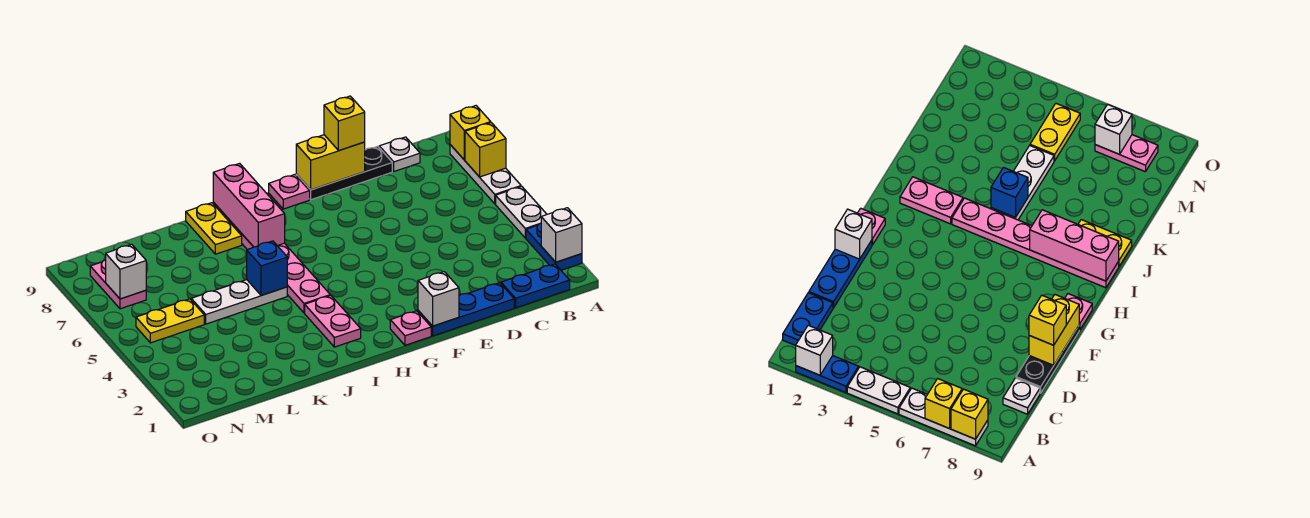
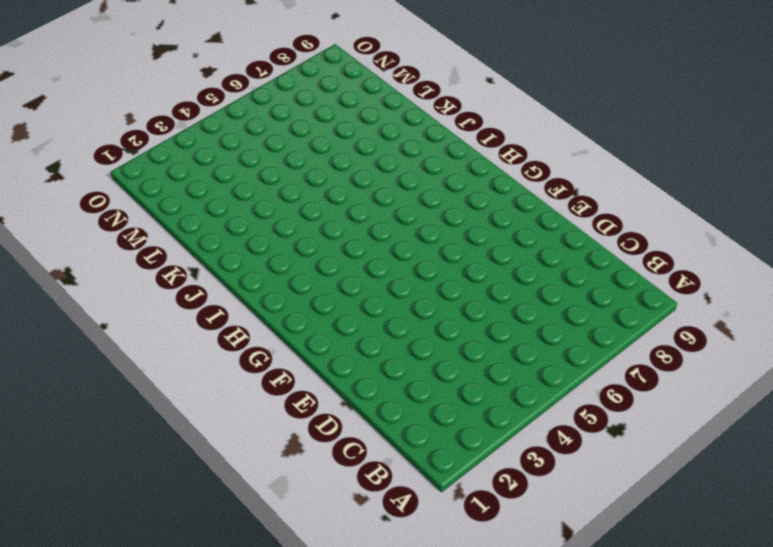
none -> blue 1x2 plate [526,223,582,270]
none -> white 1x2 plate [496,186,547,238]
none -> white 1x3 plate [450,145,521,204]

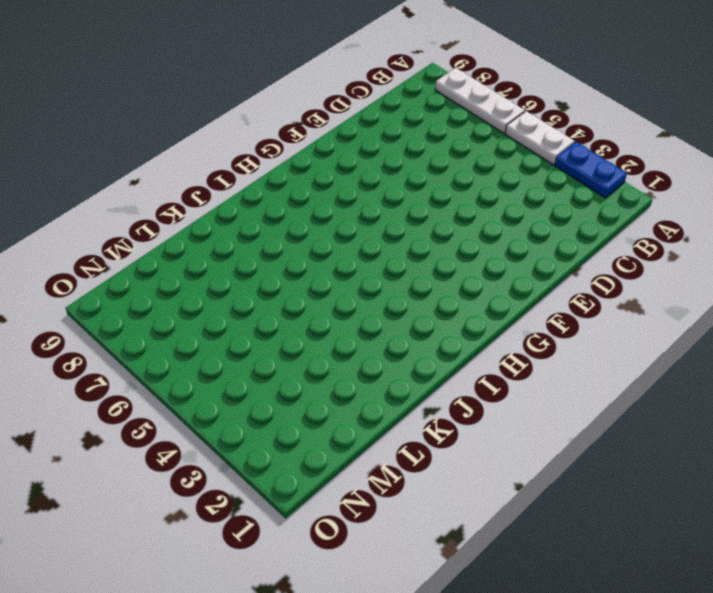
none -> blue 1x2 plate [501,264,570,308]
none -> white 1x1 plate [379,137,420,171]
none -> blue 1x3 plate [418,283,514,336]

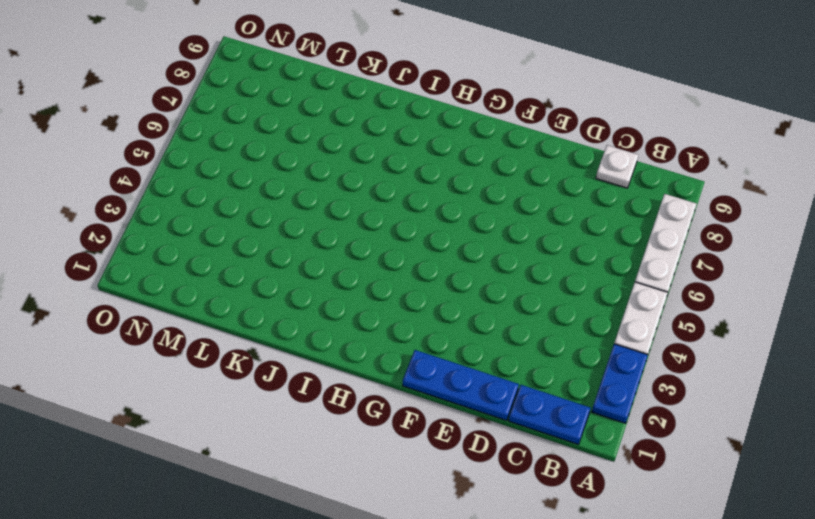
none -> black 1x3 plate [296,146,392,200]
none -> pink 1x1 plate [390,311,431,345]
none -> pink 1x1 plate [269,175,310,209]

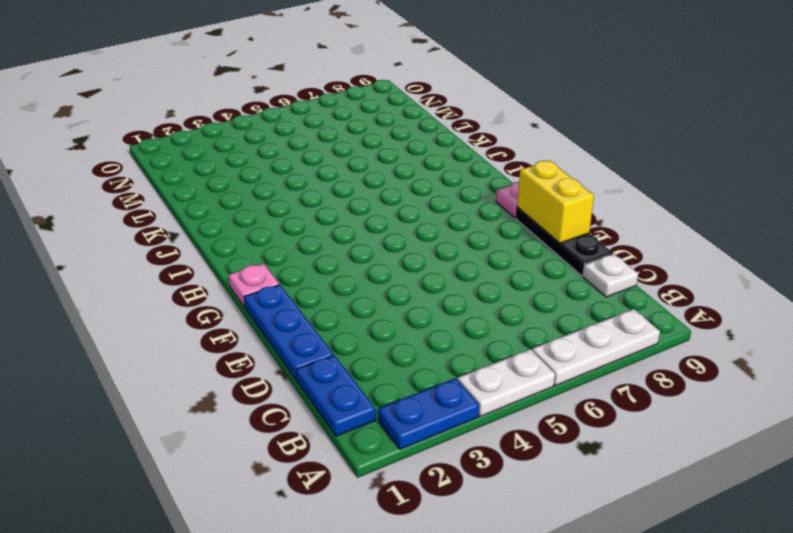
none -> pink 1x2 plate [305,295,361,347]
none -> pink 1x6 plate [213,202,330,313]
none -> white 1x3 plate [191,280,287,324]

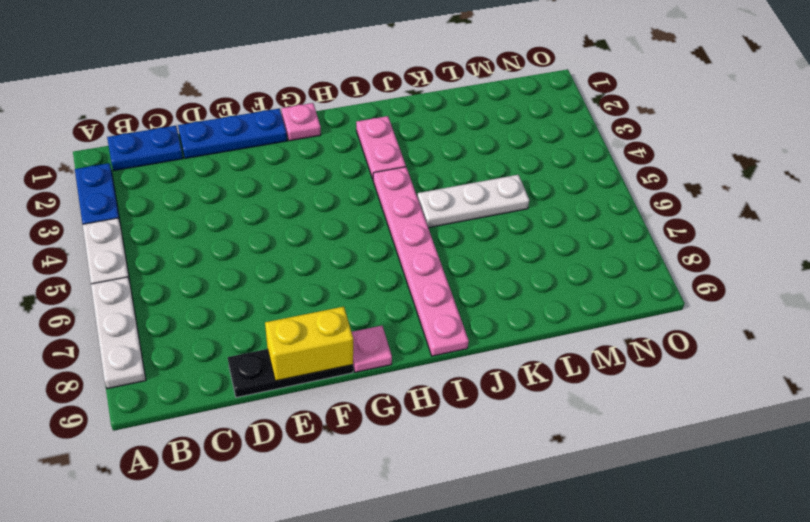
none -> white 1x1 plate [379,137,420,171]
none -> yellow 1x2 plate [186,203,242,254]
none -> yellow 1x2 plate [136,299,204,343]

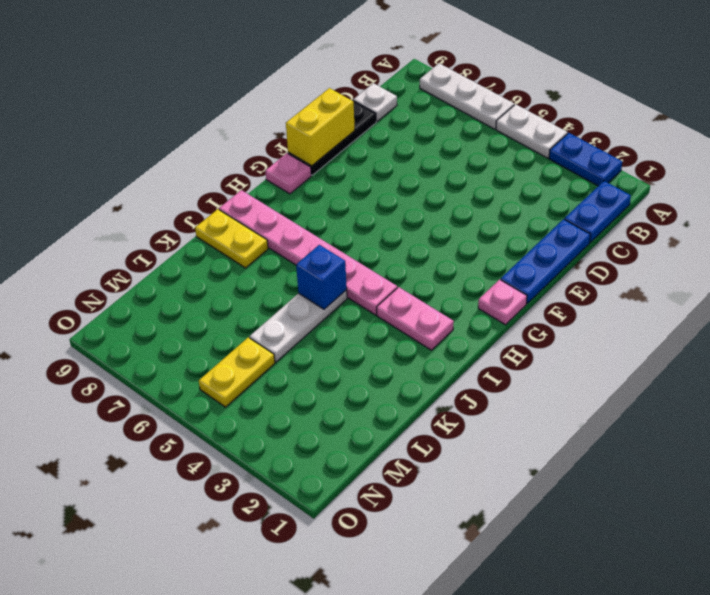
none -> pink 1x2 plate [90,260,146,309]
none -> white 1x1 brick [541,208,582,262]
none -> yellow 1x1 brick [465,123,506,177]

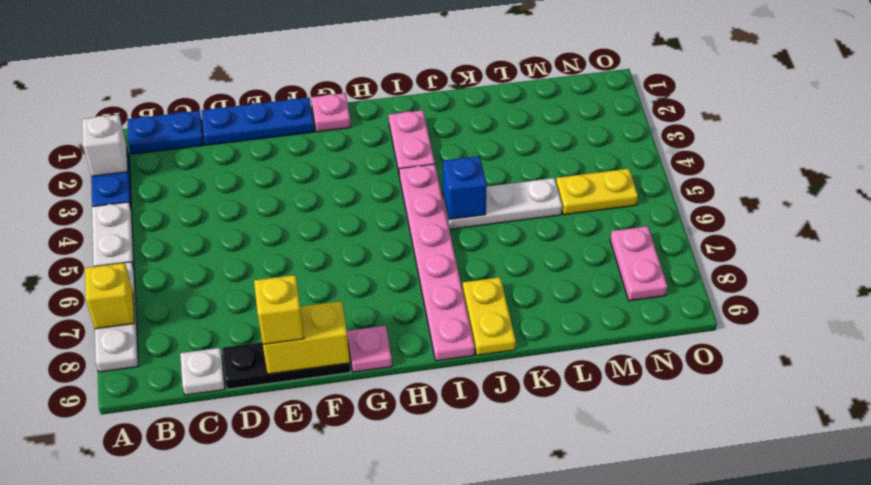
none -> yellow 1x1 brick [450,106,491,160]
none -> white 1x1 brick [418,272,459,326]
none -> pink 1x3 brick [213,163,285,247]

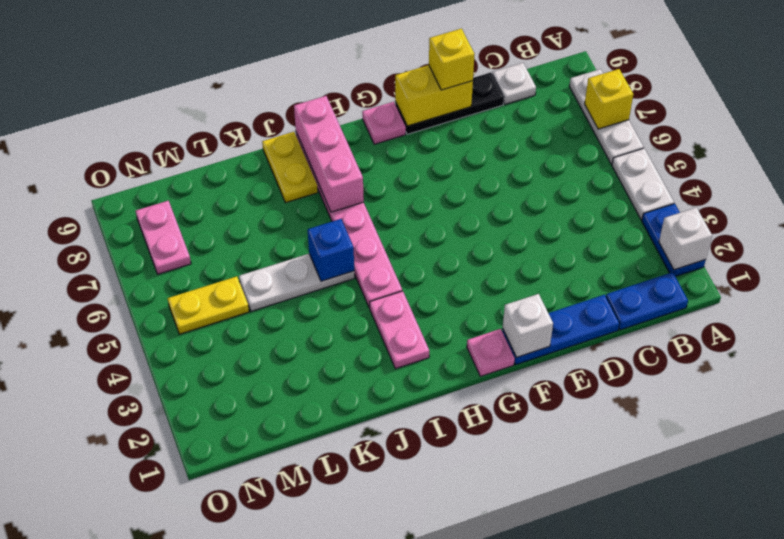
none -> yellow 1x1 brick [450,106,491,160]
none -> white 1x1 brick [106,244,146,299]

